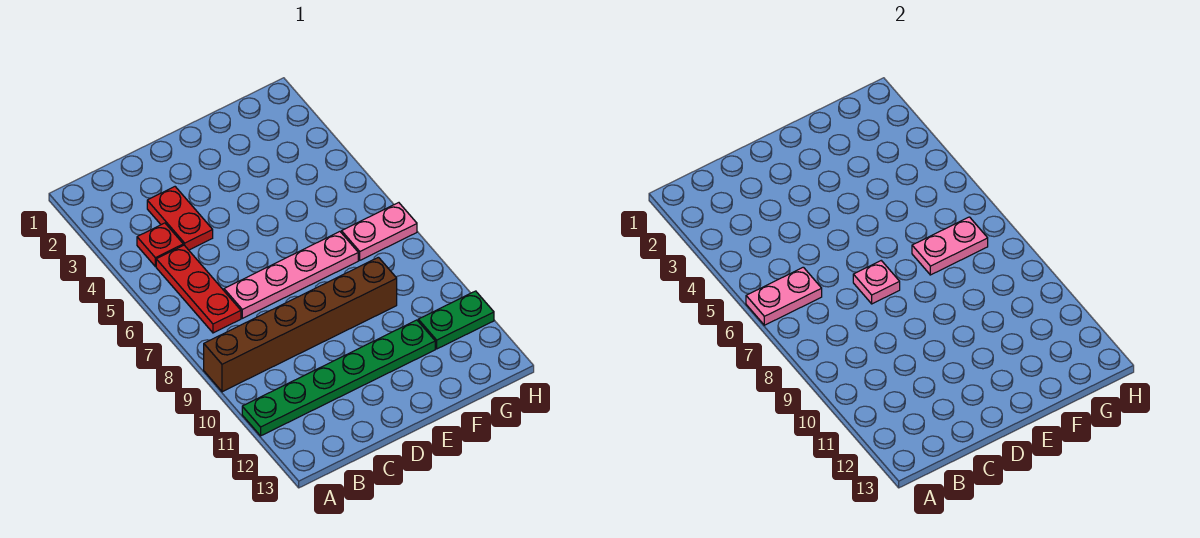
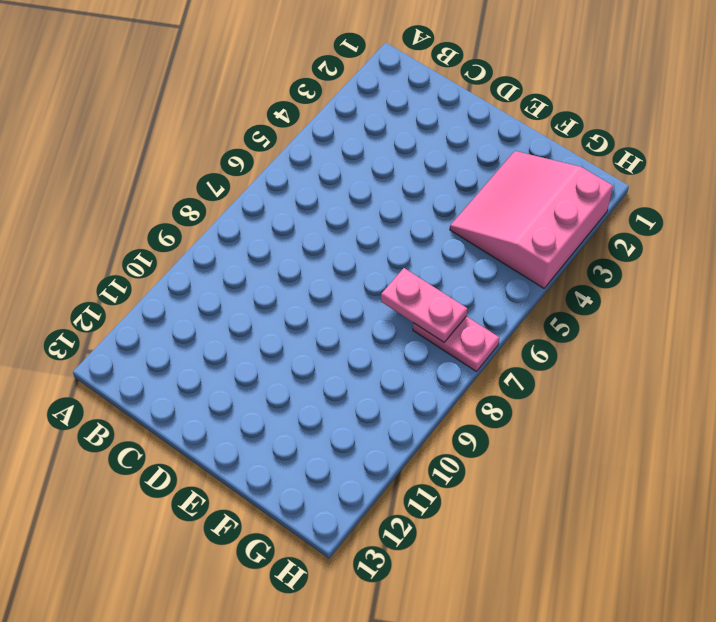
pink 3x3 slope [450,151,613,288] -> none
none -> brown 1x6 brick [204,257,397,392]
none -> green 1x6 plate [242,320,435,436]

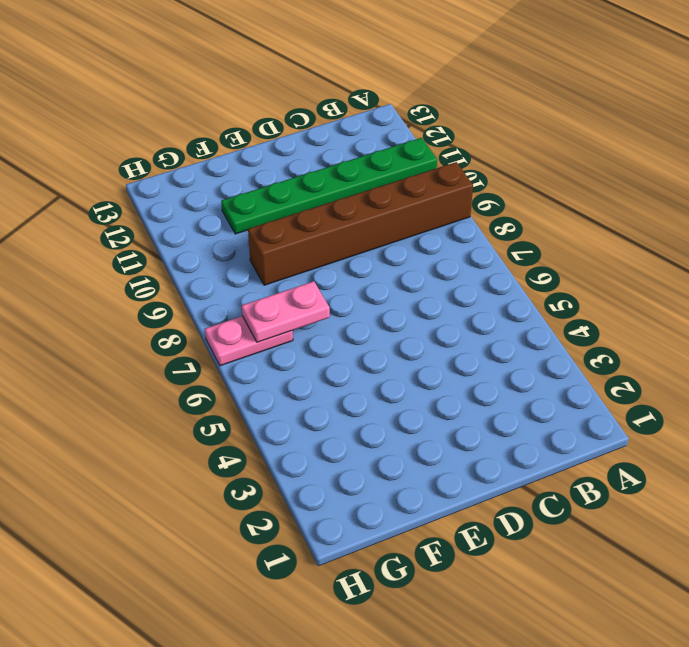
none -> red 1x1 plate [137,223,183,266]
none -> red 1x3 plate [156,245,241,333]

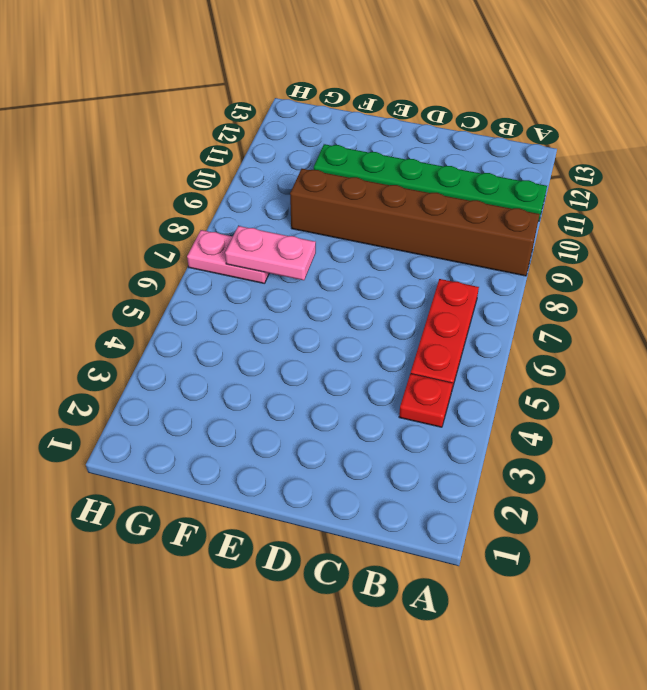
none -> red 1x2 plate [147,187,213,250]
none -> pink 1x4 plate [224,232,358,318]

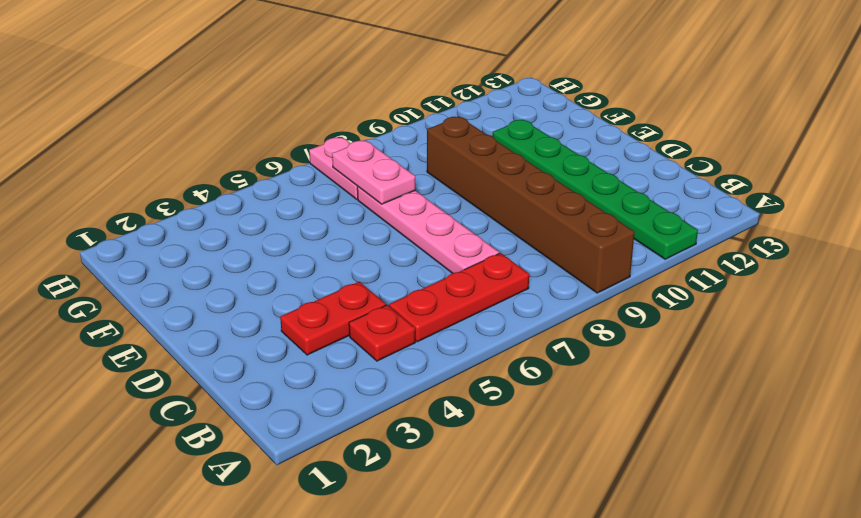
none -> green 1x2 plate [418,291,494,349]
none -> pink 1x2 plate [746,267,822,325]

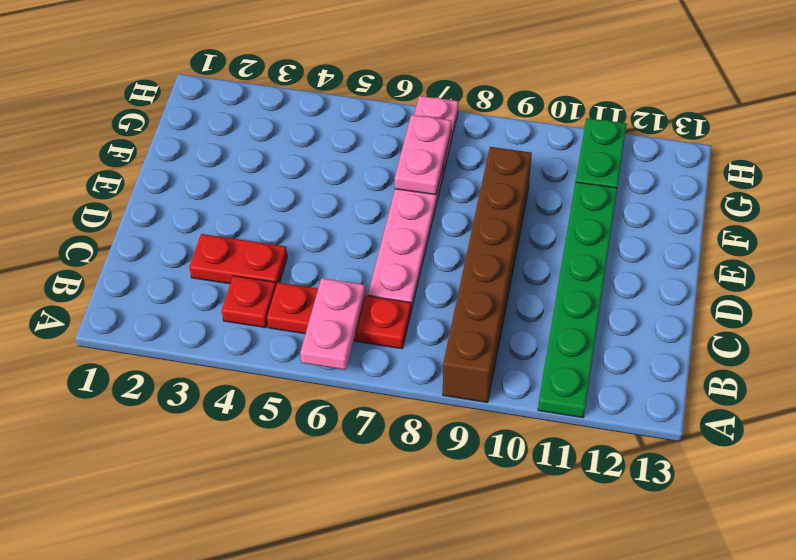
none -> pink 1x1 plate [853,261,900,304]

